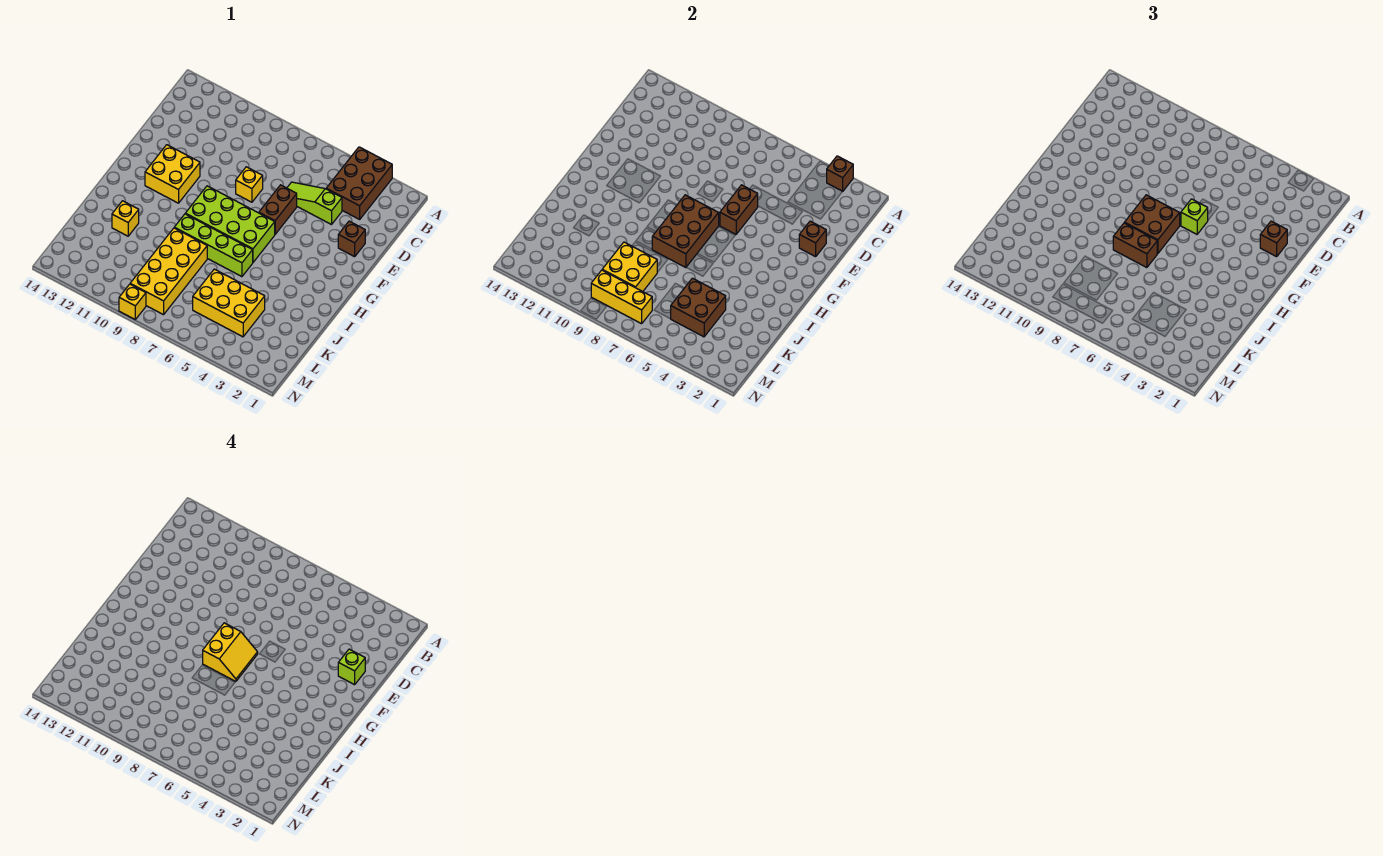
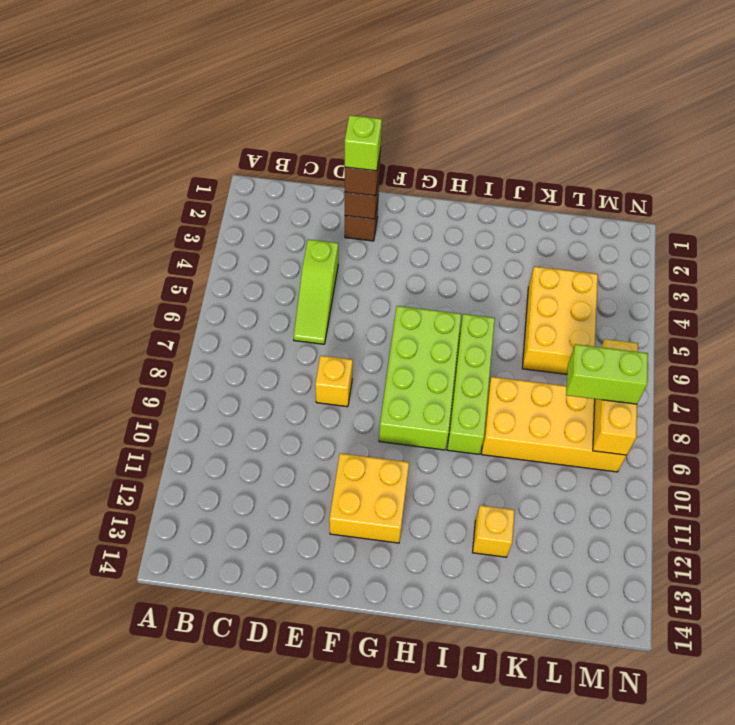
lime 1x2 brick [566,344,648,404] -> none
none -> brown 2x3 brick [326,147,392,219]
none -> brown 1x2 brick [259,185,297,234]
none -> yellow 1x1 brick [119,284,146,319]

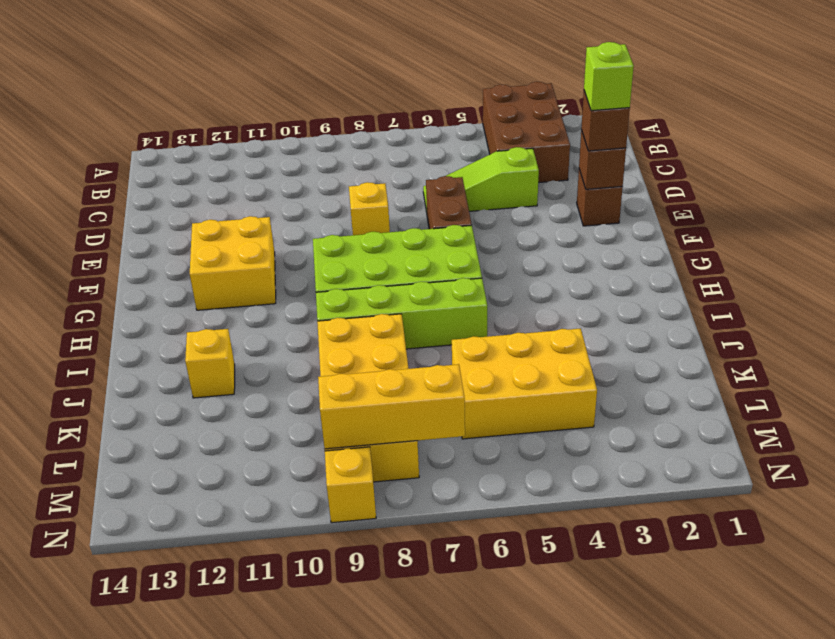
none -> brown 1x1 brick [827,156,853,192]
none -> brown 1x2 brick [720,185,758,234]
none -> brown 2x3 brick [652,195,719,268]

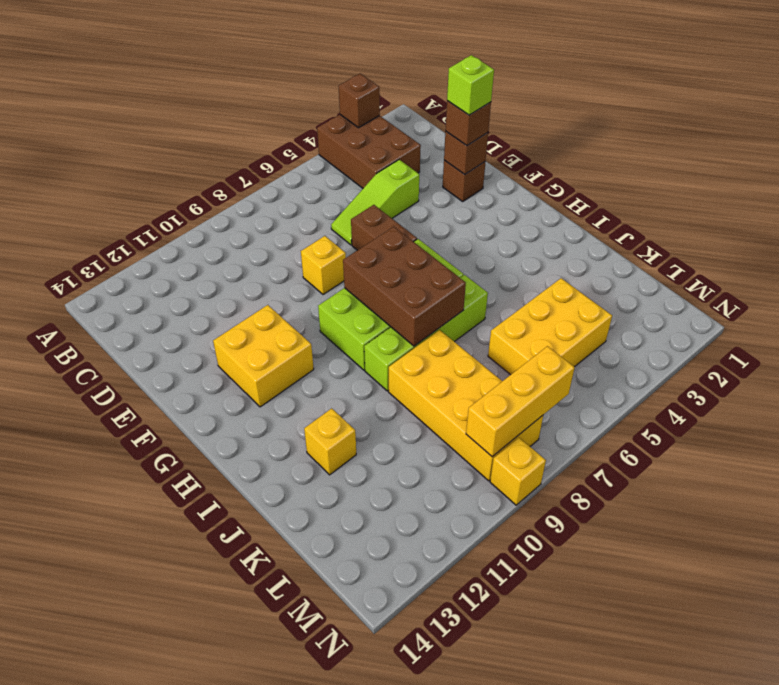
none -> brown 1x2 brick [720,185,758,234]
none -> brown 2x2 brick [671,278,726,337]
none -> yellow 2x2 brick [602,242,657,292]

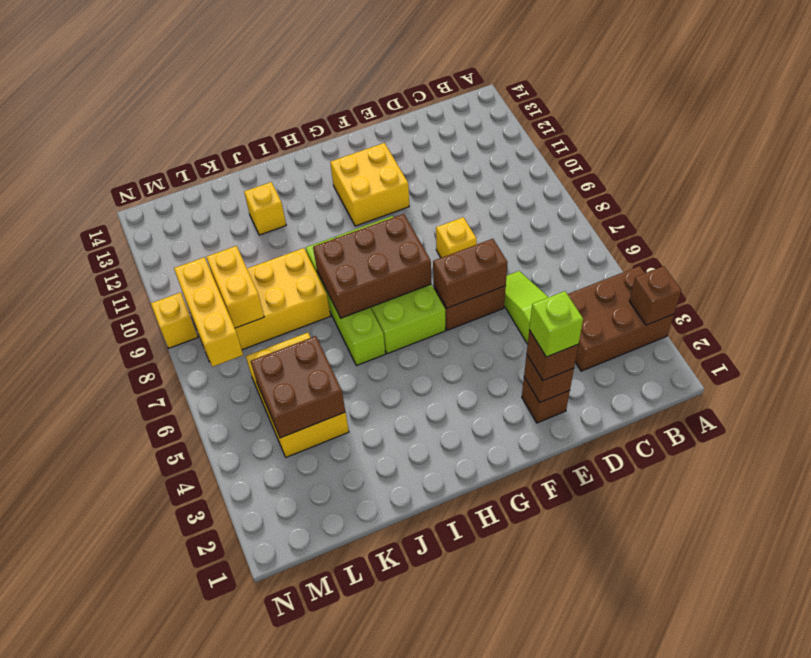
yellow 1x2 brick [207,246,264,328] -> yellow 2x2 brick [602,242,657,292]
none -> lime 1x1 brick [1181,199,1208,234]
none -> brown 2x2 brick [1125,195,1180,254]
none -> brown 1x2 brick [1113,223,1157,268]

